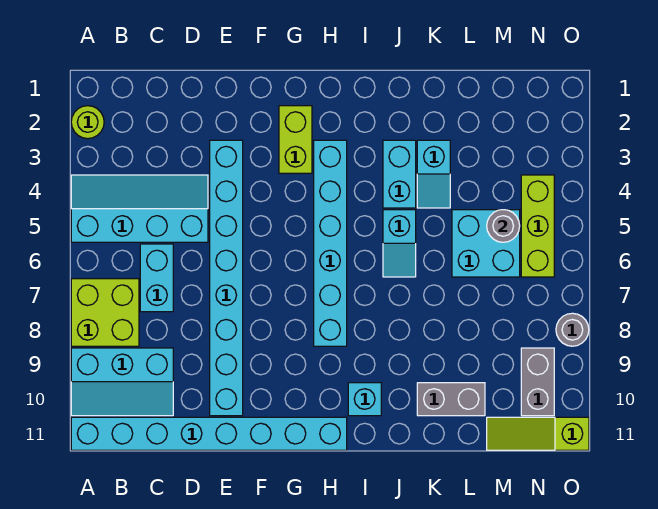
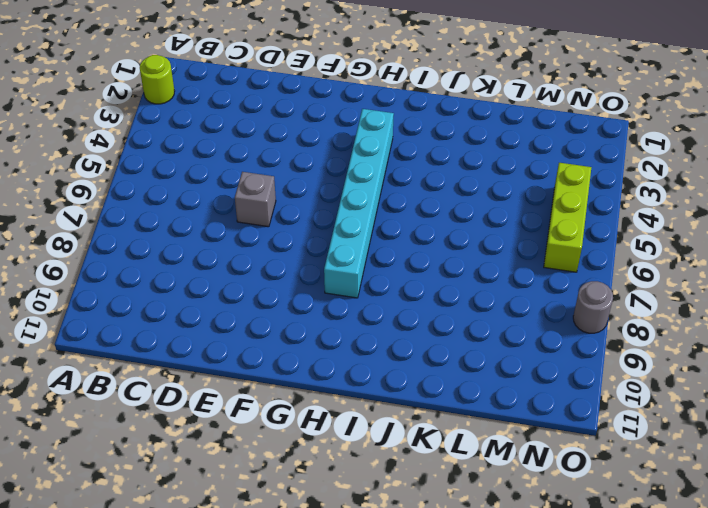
grey 1x1 brick [235,172,276,227] -> cyan 1x8 brick [210,140,243,416]
none -> cyan 2x4 slope [71,175,208,242]
none -> lime 2x2 brick [71,279,139,346]
none -> cyan 2x3 slope [71,348,173,416]

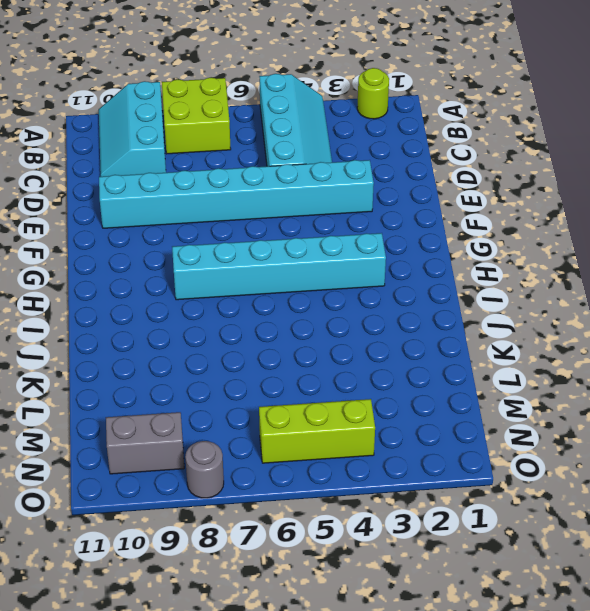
none -> cyan 1x8 brick [71,417,347,450]
none -> cyan 1x2 brick [140,244,173,312]
none -> lime 1x2 brick [279,106,312,173]

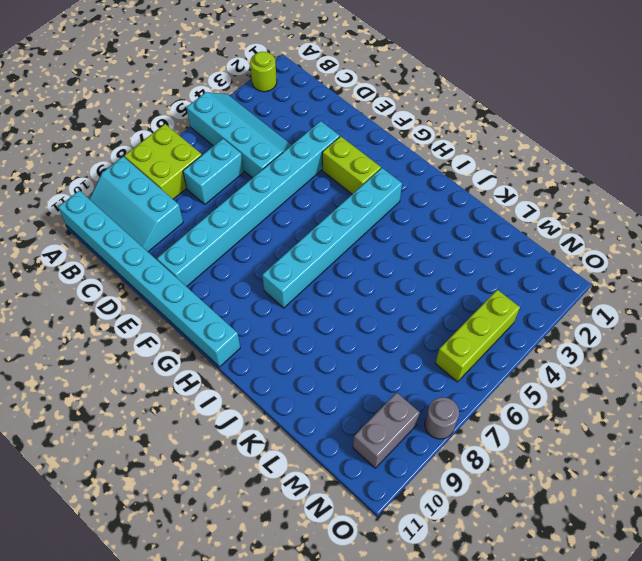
lime 1x2 brick [322,136,381,194] -> lime 1x2 brick turned to [279,106,312,173]
none -> cyan 1x1 brick [348,383,381,416]
none -> cyan 1x2 brick [383,140,416,208]
none -> cyan 1x2 slope [383,210,416,277]

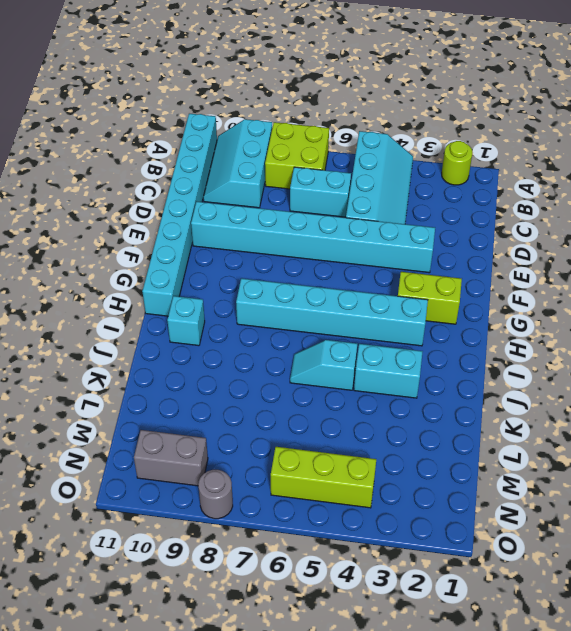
none -> cyan 1x2 slope [417,140,450,208]
none -> grey 1x2 brick [417,383,485,416]
none -> cyan 2x2 brick [452,210,520,277]

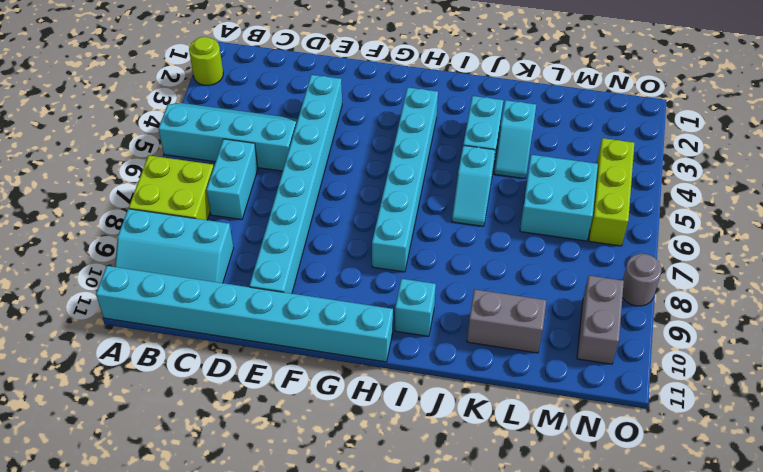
none -> lime 1x2 brick [279,106,312,173]
none -> lime 1x3 slope [487,417,589,450]
none -> grey 1x1 round brick [487,210,520,242]

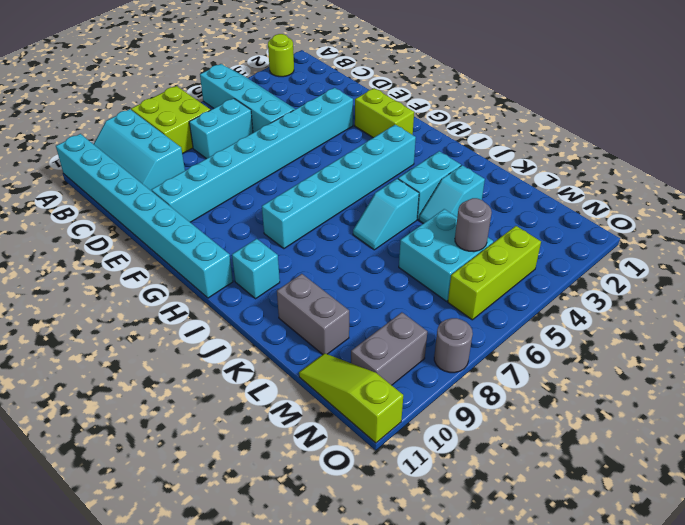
lime 1x2 brick [355,88,414,138] -> lime 1x2 brick turned to [279,106,312,173]

